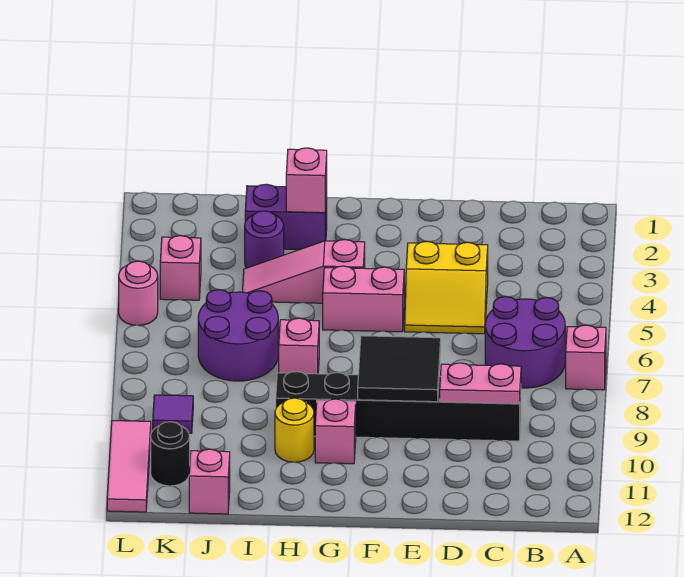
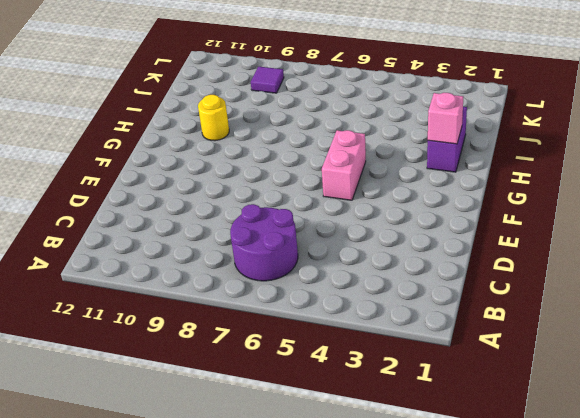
none -> pink 1x1 brick [566,325,606,390]
none -> black 1x6 brick [276,371,521,441]
none -> yellow 2x2 slope [405,241,488,334]

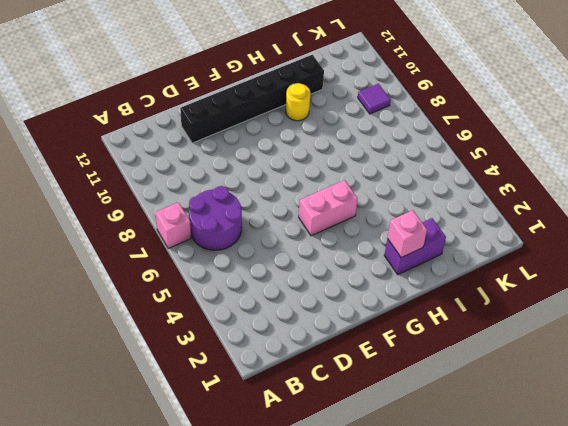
black 1x6 brick [180,55,324,143] -> black 1x6 brick moved to [276,371,521,441]
none -> yellow 2x2 slope [405,241,488,334]
none -> pink 1x3 slope [243,239,365,303]
none -> pink 1x1 brick [315,399,356,464]

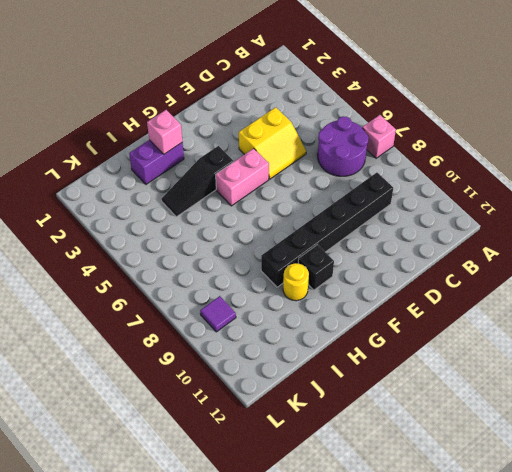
black 1x3 slope [161,146,234,217] -> pink 1x3 slope [243,239,365,303]
black 1x1 brick [298,245,334,290] -> pink 1x1 brick [315,399,356,464]
none -> pink 1x1 brick [279,318,319,374]
none -> purple 1x1 round brick [245,211,284,268]
none -> purple 2x2 round brick [198,290,278,381]

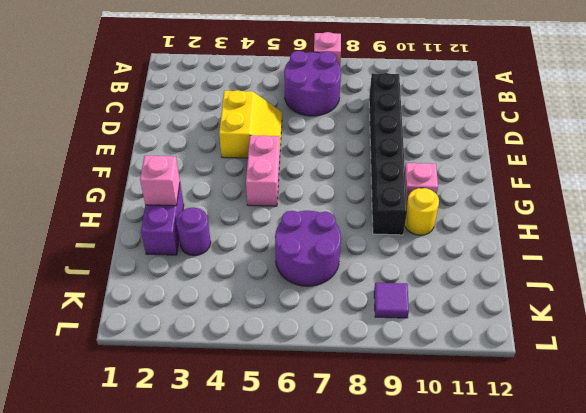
none -> pink 1x3 slope [243,239,365,303]
none -> pink 1x1 brick [279,318,319,374]
none -> pink 1x1 brick [189,449,230,514]

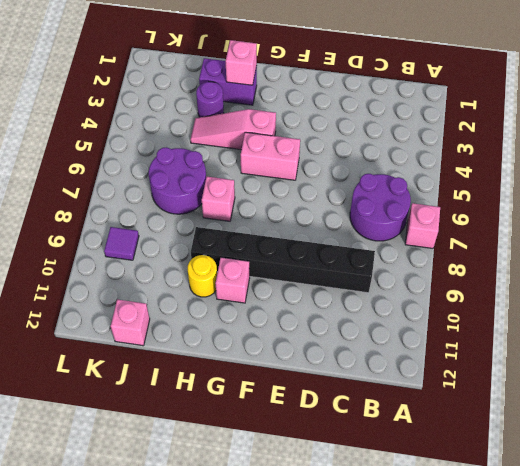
none -> yellow 2x2 slope [405,241,488,334]
none -> pink 1x1 brick [160,236,201,300]
none -> black 1x1 round brick [151,422,190,486]

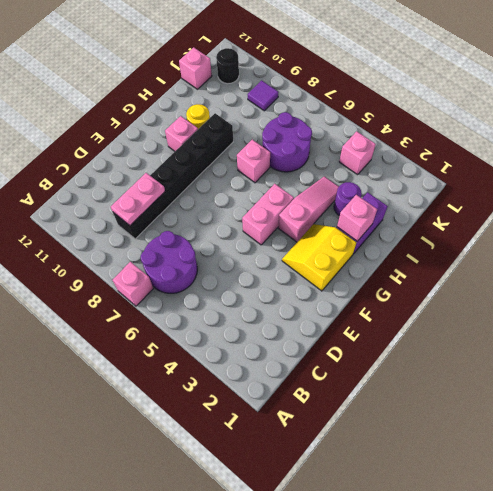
yellow 2x2 slope [282,224,356,291] -> yellow 2x2 slope moved to [405,241,488,334]
none -> pink 1x1 round brick [119,261,158,325]
none -> pink 1x3 tile [107,421,151,512]
none -> black 2x2 tile [358,336,441,402]

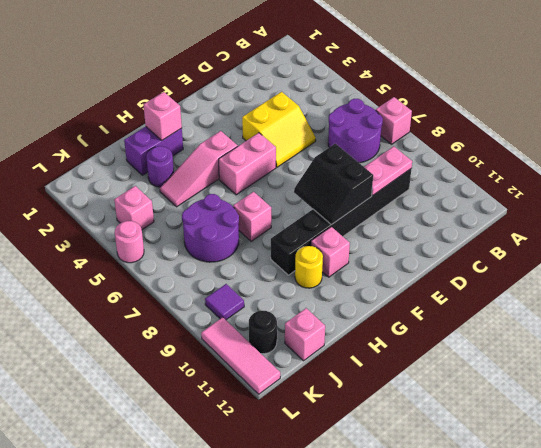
black 2x2 slope [294,143,373,225] -> black 2x2 tile [358,336,441,402]

